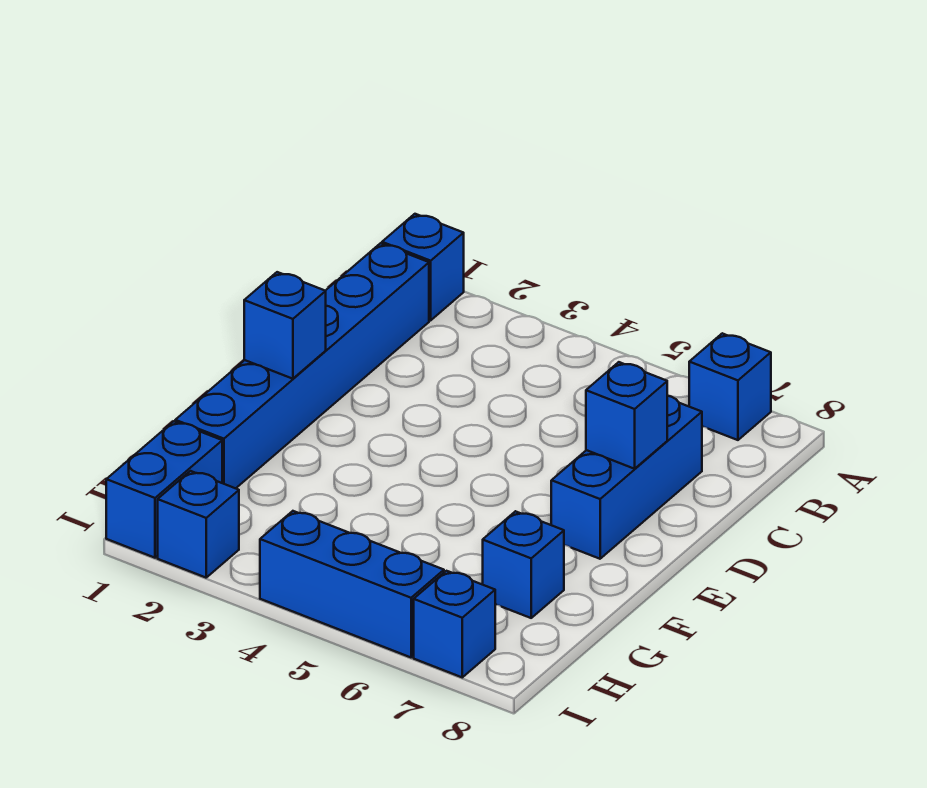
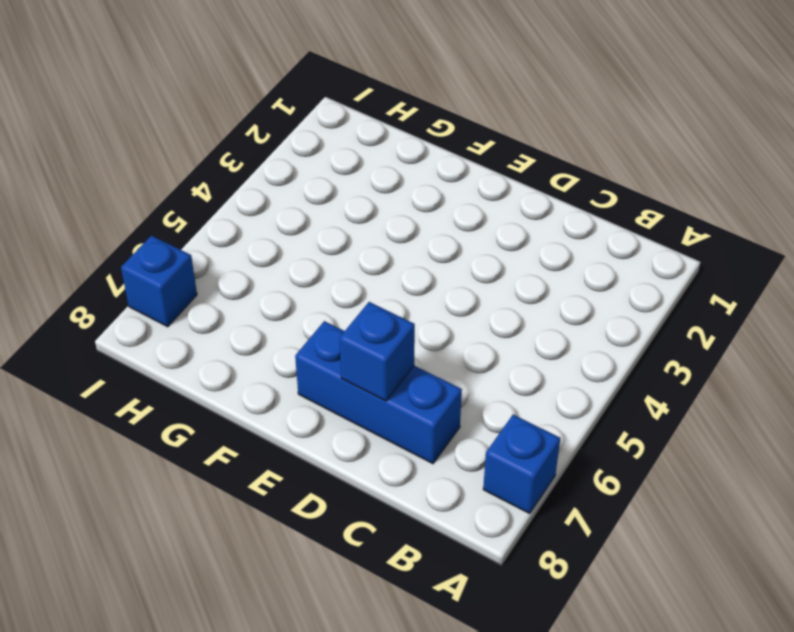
none -> blue 1x1 brick [382,214,464,320]
none -> blue 1x6 brick [175,243,429,488]

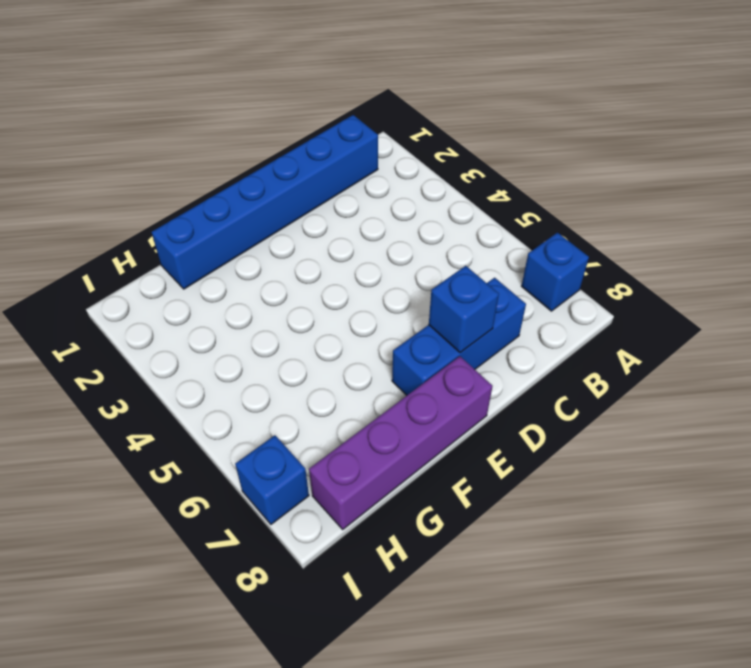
purple 1x4 brick [309,356,492,529] -> none
none -> blue 1x1 brick [382,214,464,320]
none -> blue 1x1 brick [483,511,564,618]

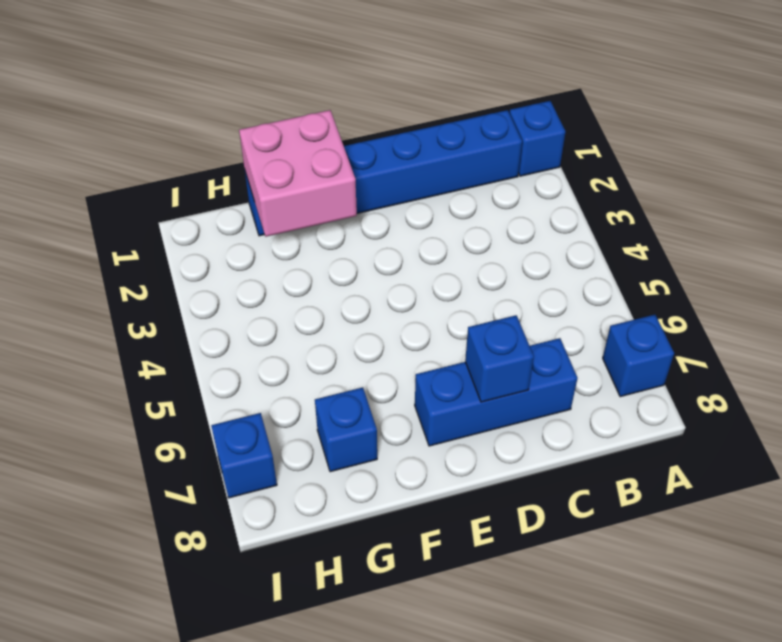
pink 2x2 brick [239,110,357,237] -> none
none -> blue 1x2 brick [106,421,222,558]
none -> blue 1x1 brick [158,471,239,578]

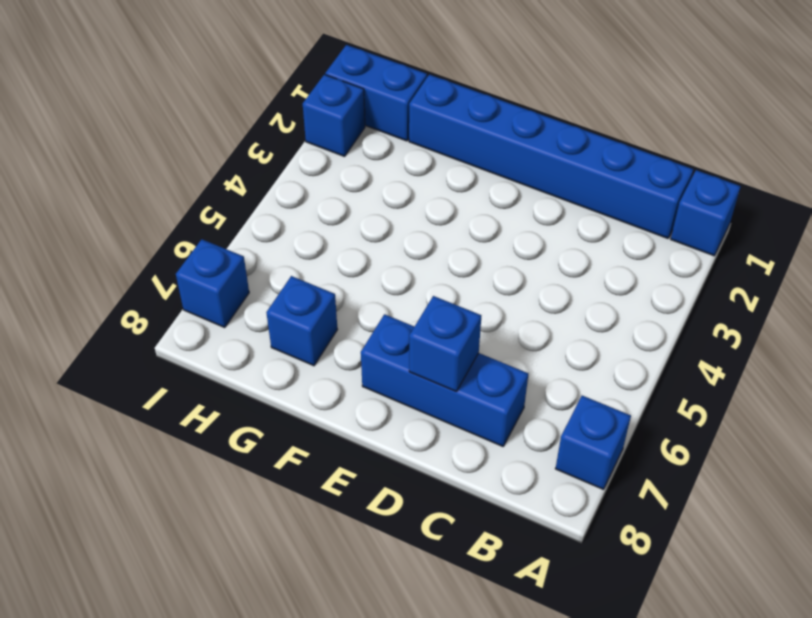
none -> blue 1x3 brick [260,511,444,657]
none -> blue 1x1 brick [244,272,326,379]

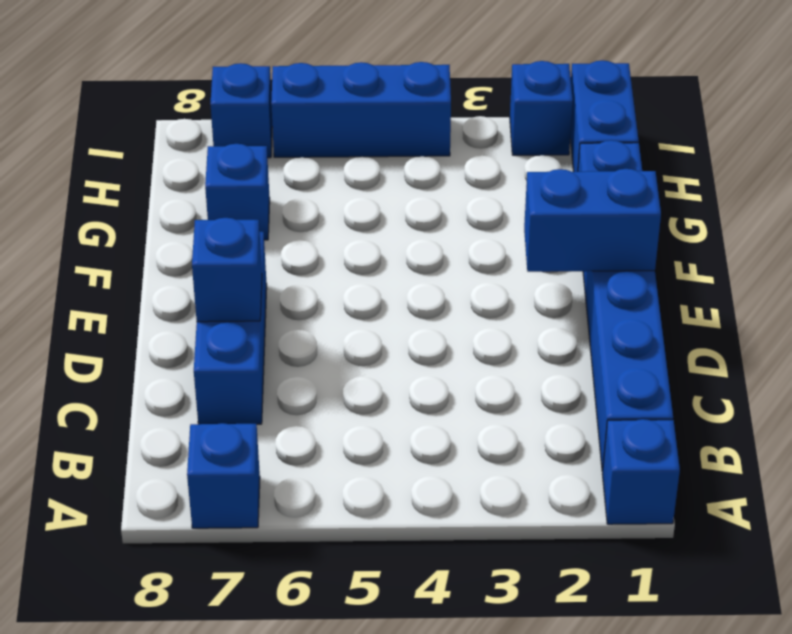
blue 1x2 brick [524,169,661,272] -> blue 1x1 brick [244,272,326,379]

